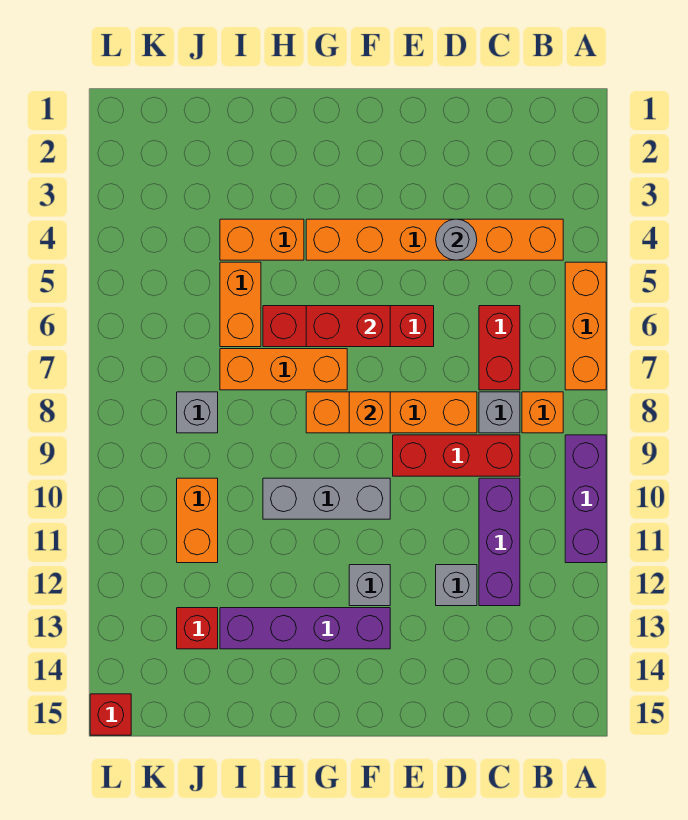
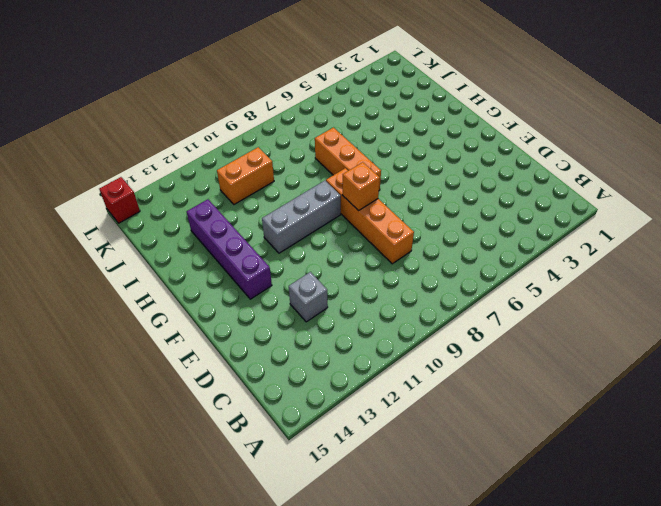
grey 1x3 brick [262,181,341,253] -> grey 1x3 brick turned to [263,478,390,519]
none -> orange 1x3 brick [565,262,606,390]
none -> purple 1x3 brick [565,435,606,563]
none -> orange 1x6 brick [306,219,563,260]

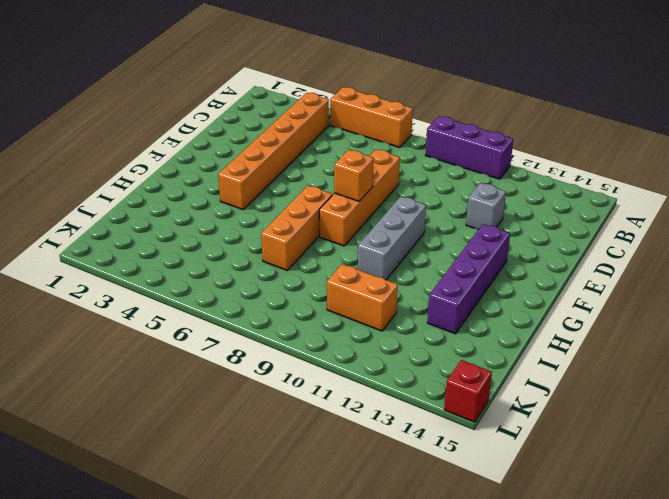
none -> orange 1x1 brick [522,392,563,433]
none -> red 1x2 brick [479,306,520,390]
none -> grey 1x1 brick [479,392,520,433]

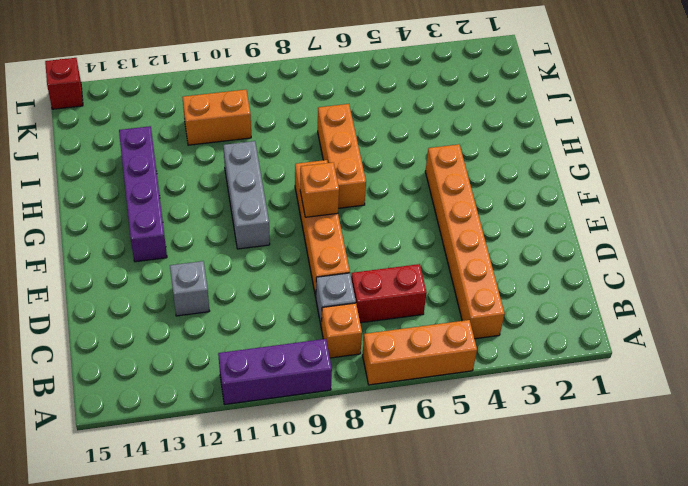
none -> red 1x3 brick [393,435,520,476]
none -> purple 1x3 brick [479,478,520,606]
none -> red 1x4 brick [263,306,434,347]

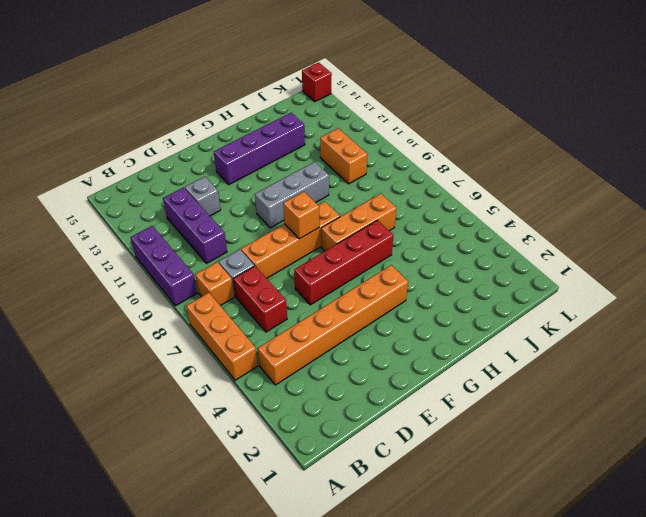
none -> red 1x3 brick [393,435,520,476]
none -> grey 1x1 brick [349,565,390,606]
none -> orange 1x2 brick [220,219,304,260]

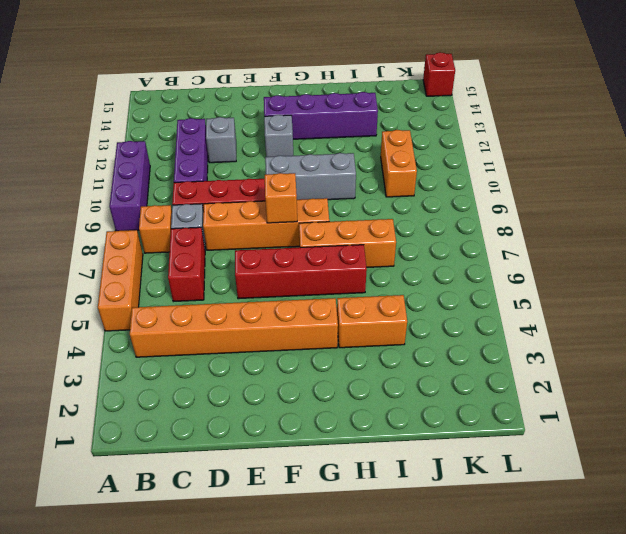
none -> orange 1x2 brick [220,262,261,347]
none -> grey 1x1 brick [177,392,218,433]
none -> red 1x1 brick [177,608,218,649]

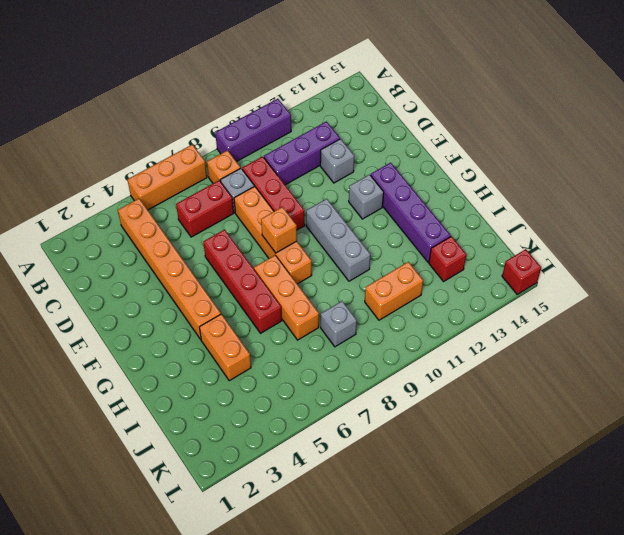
none -> orange 1x2 brick [220,262,261,347]
none -> grey 1x1 round brick [436,219,477,260]
none -> red 1x2 brick [306,306,390,347]

